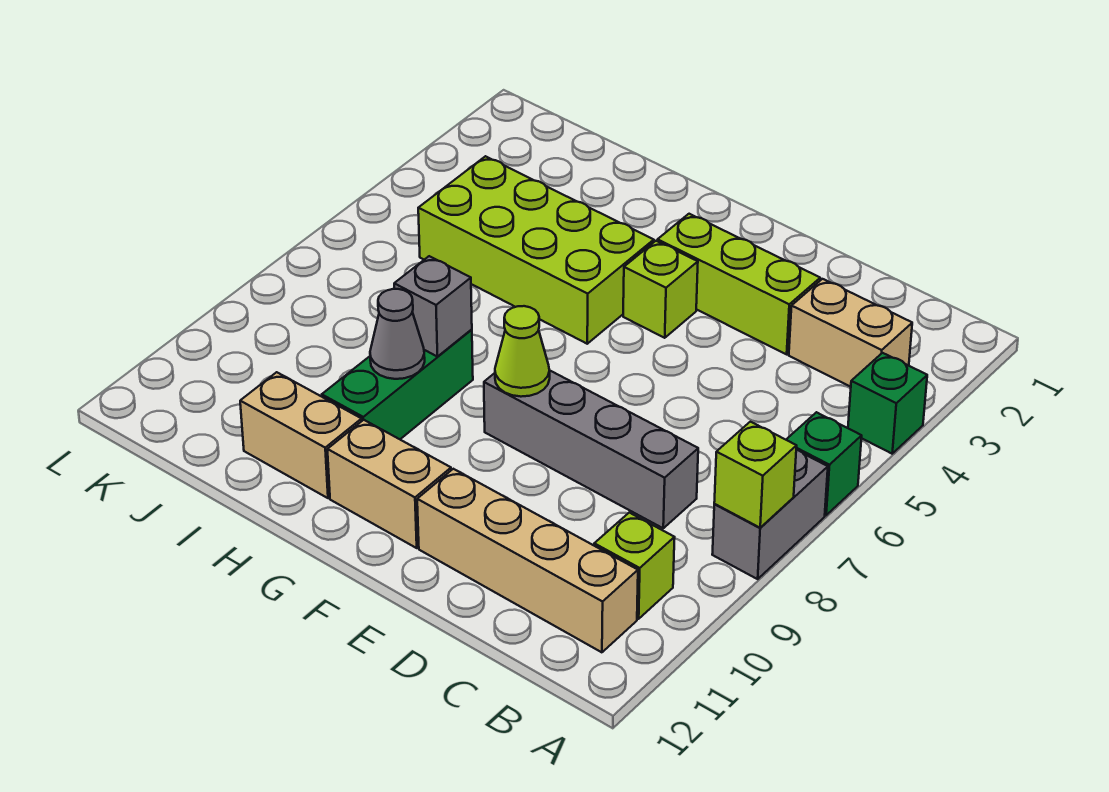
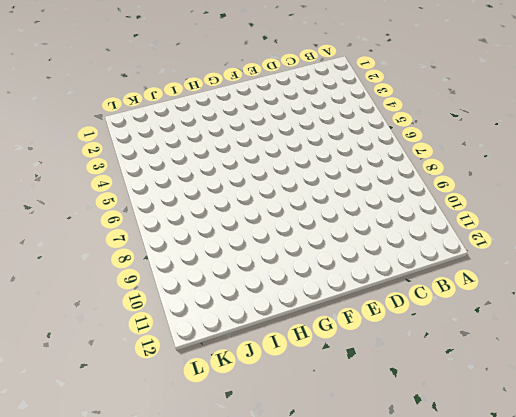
none -> green 1x1 brick [848,353,927,454]
none -> green 1x1 brick [786,412,862,515]
none -> grey 1x2 brick [712,450,828,579]

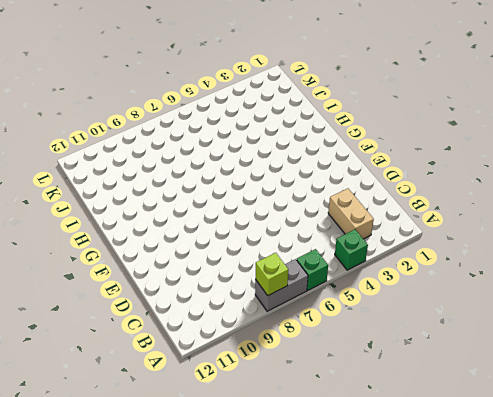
none -> lime 1x1 brick [594,513,675,619]
none -> tan 1x4 brick [417,469,638,652]
none -> grey 1x4 brick [484,371,698,528]

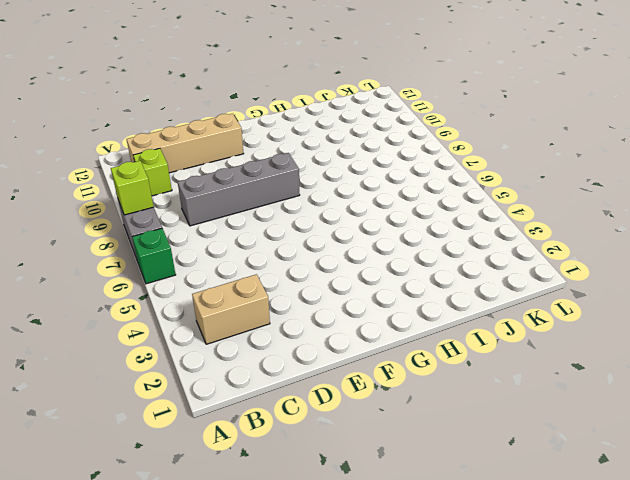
none -> green 1x1 brick [848,353,927,454]
none -> lime 1x3 brick [658,214,820,354]
none -> lime 1x1 brick [623,241,698,338]

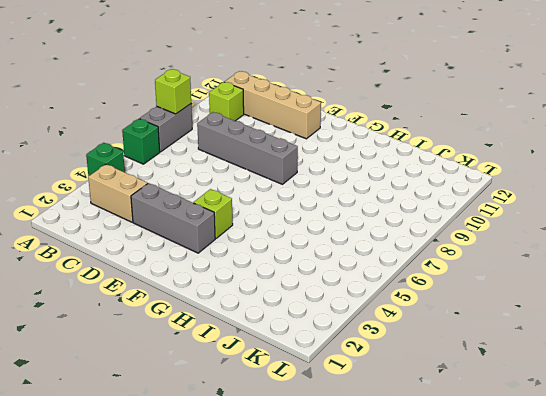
grey 1x3 brick [131,183,215,253] -> lime 1x3 brick [658,214,820,354]
none -> tan 1x2 brick [327,420,451,548]
none -> lime 2x4 brick [418,156,654,344]
none -> green 1x3 brick [322,330,473,439]

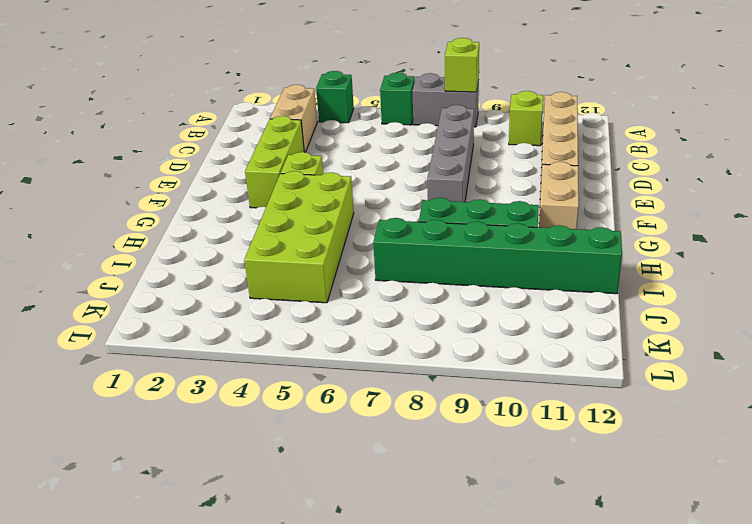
green 1x6 brick [373,218,622,294] -> tan 1x2 brick [240,372,362,498]
none -> lime 1x1 cone [495,306,550,397]
none -> grey 1x1 brick [394,256,472,357]
none -> grey 1x1 cone [370,289,425,379]

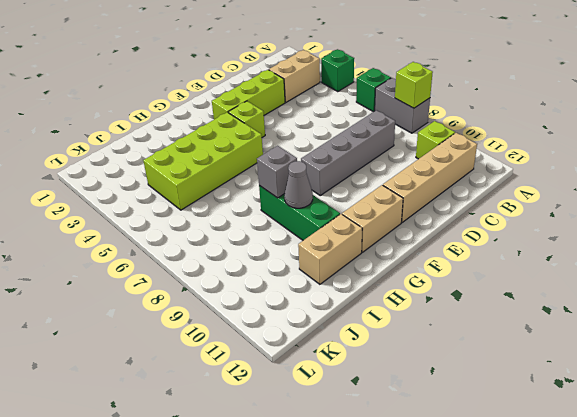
none -> lime 1x1 cone [495,306,550,397]

